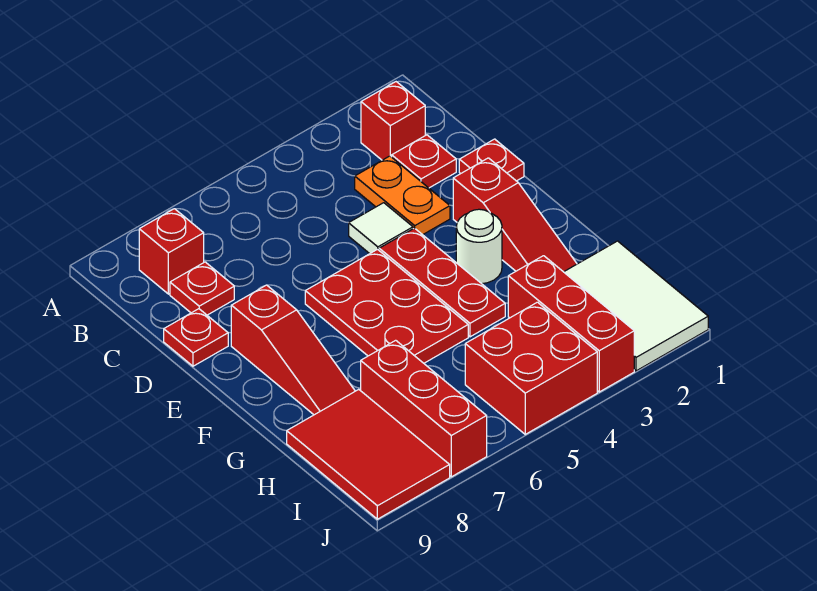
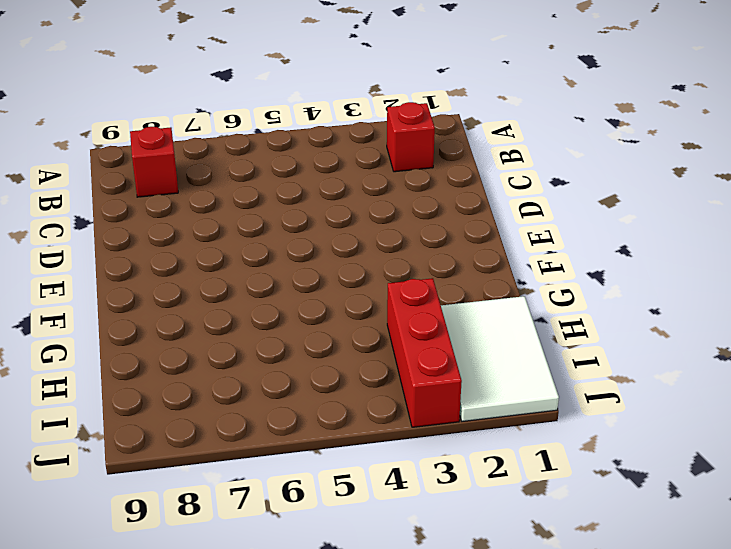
none -> red 1x1 plate [392,135,456,188]
none -> orange 1x2 plate [355,156,450,235]
none -> red 1x1 plate [170,262,234,315]

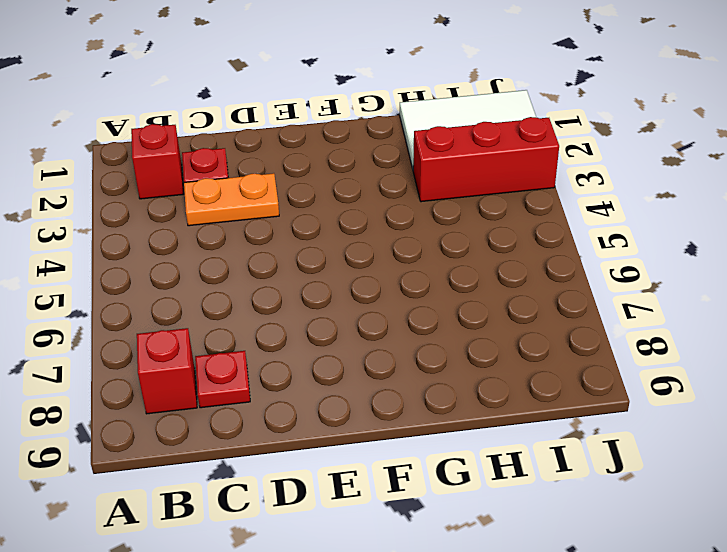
none -> red 1x1 plate [459,139,524,181]
none -> white 1x1 tile [349,203,413,254]
none -> red 1x1 plate [164,309,228,366]

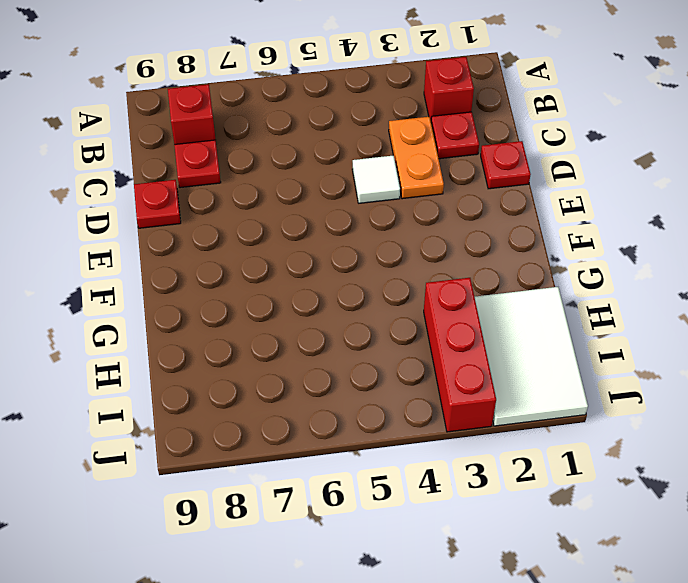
none -> red 1x3 slope [453,158,577,272]
none -> red 1x3 plate [379,228,505,337]
none -> red 2x3 plate [305,249,468,363]

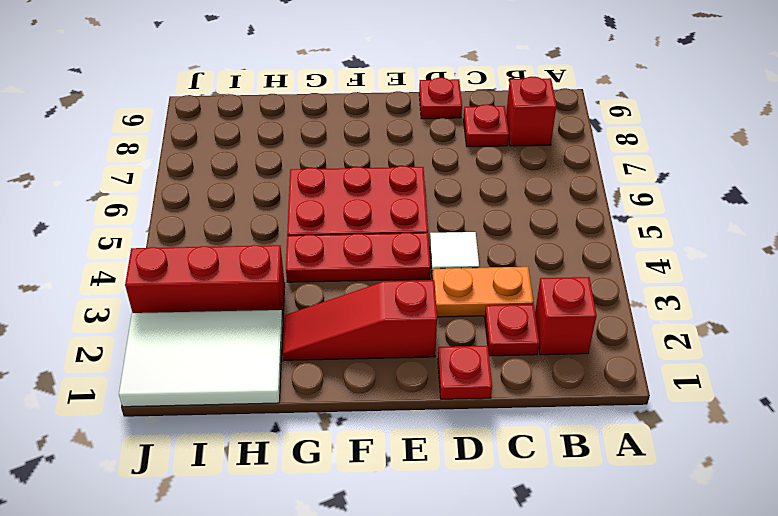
none -> red 1x3 slope [231,285,355,415]
none -> white 1x1 round brick [456,209,502,284]
none -> red 1x3 brick [361,340,487,477]

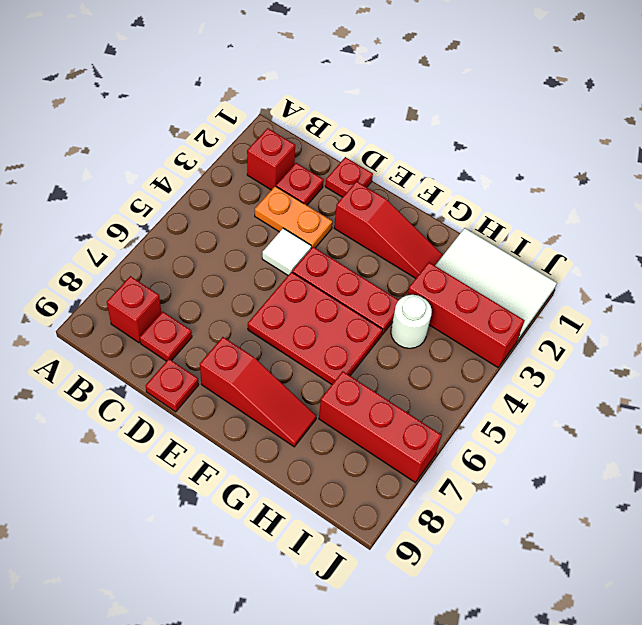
white 1x1 round brick [391,295,432,348] -> white 1x1 round brick moved to [456,209,502,284]
none -> red 2x3 tile [287,389,450,519]
none -> red 2x2 brick [465,302,597,434]

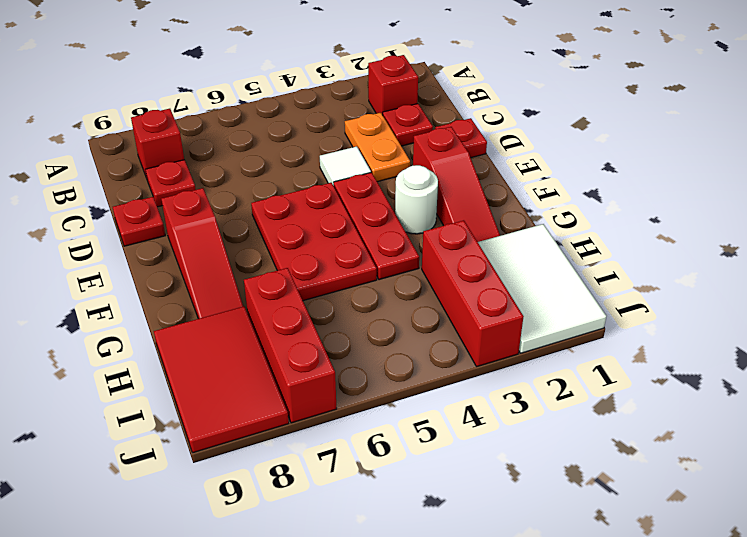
none -> red 2x2 brick [465,302,597,434]

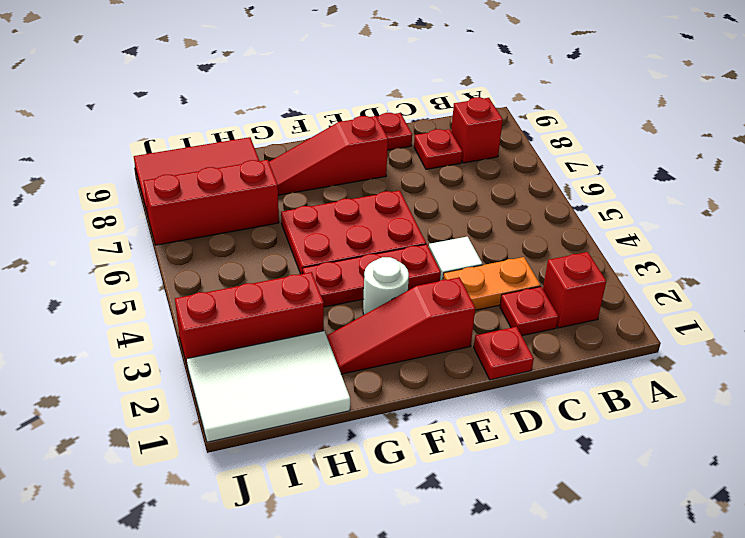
none -> red 2x2 brick [465,302,597,434]

